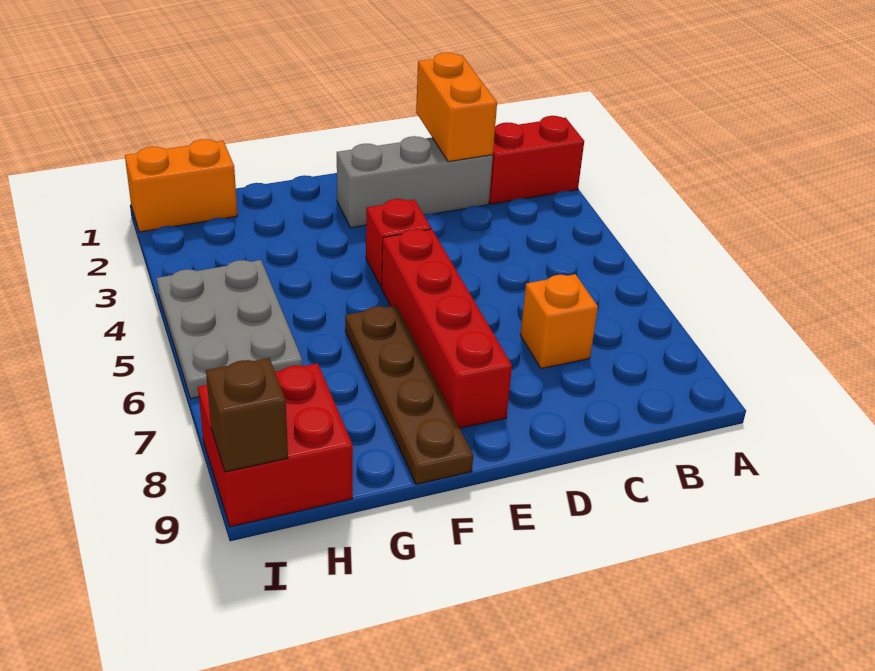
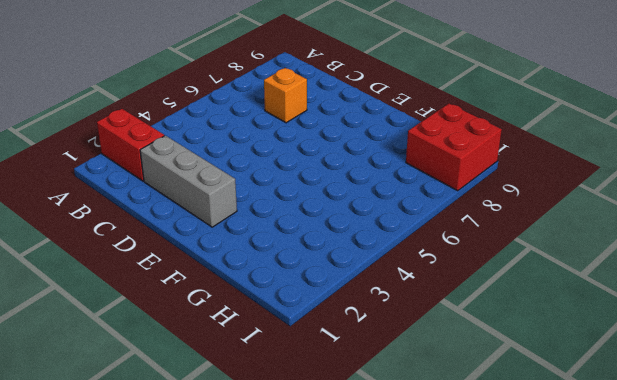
none -> red 1x1 brick [366,199,431,287]
none -> red 1x4 brick [382,229,512,428]

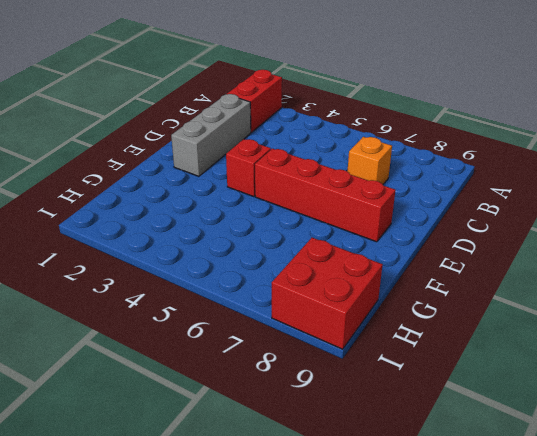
none -> brown 1x4 plate [345,305,473,484]
none -> orange 1x2 brick [125,139,238,232]

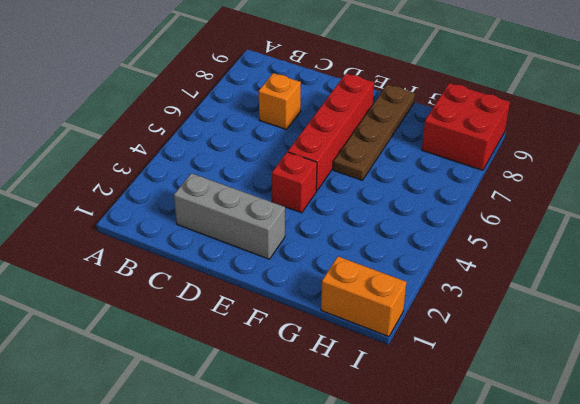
none -> red 1x2 brick [489,116,584,204]
none -> grey 2x3 plate [157,260,302,399]

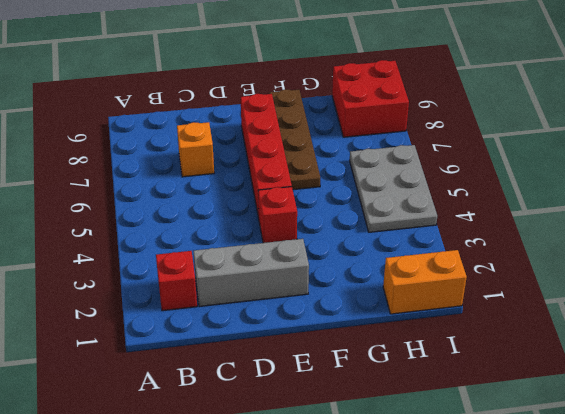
red 1x1 brick [156,251,197,311] -> red 1x2 brick [489,116,584,204]
none -> orange 1x2 brick [416,52,497,162]
none -> brown 1x1 brick [206,358,288,472]

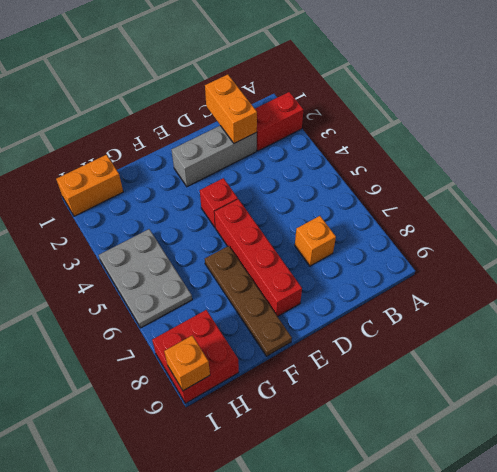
orange 1x1 brick [164,336,210,391] -> brown 1x1 brick [206,358,288,472]

